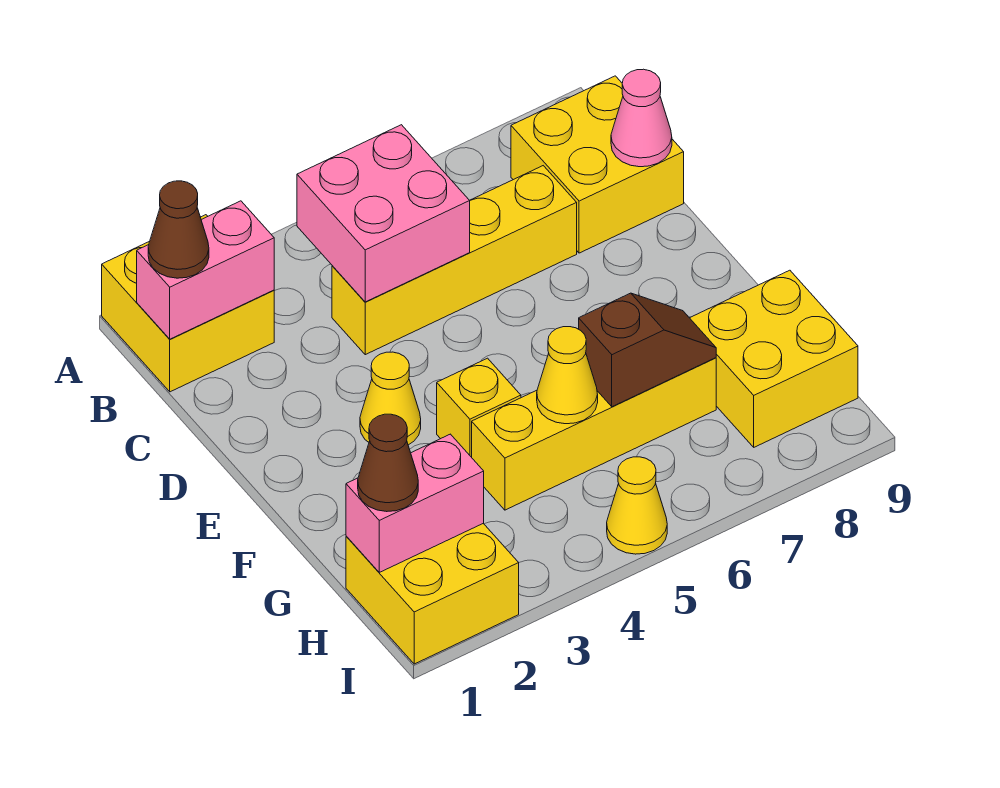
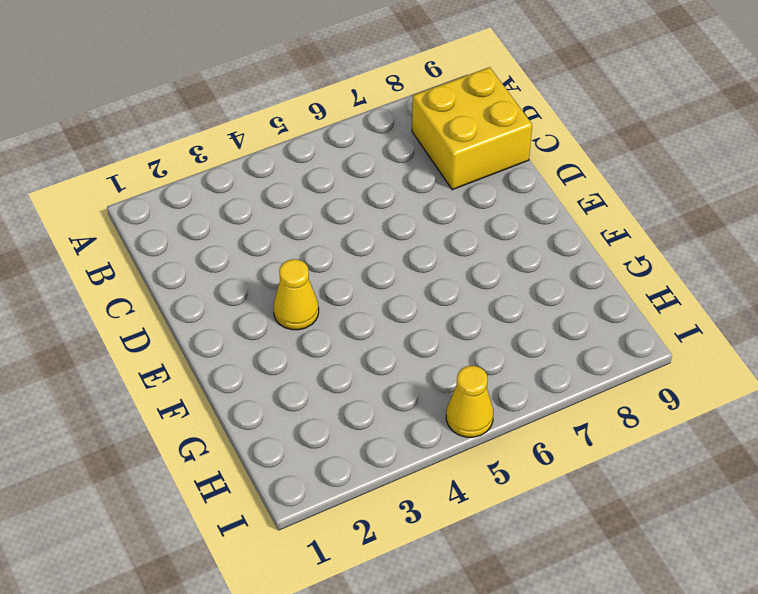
none -> yellow 2x2 brick [102,215,274,392]
none -> yellow 1x4 brick [332,166,577,355]
none -> yellow 1x1 brick [437,358,521,457]

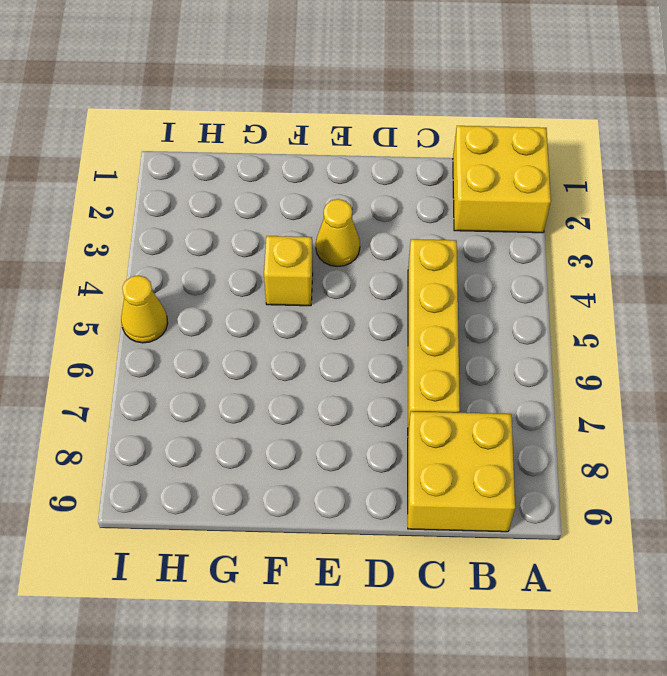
none -> yellow 1x4 brick [472,358,716,510]
none -> yellow 2x2 brick [690,270,858,447]
none -> yellow 2x2 brick [346,523,519,664]

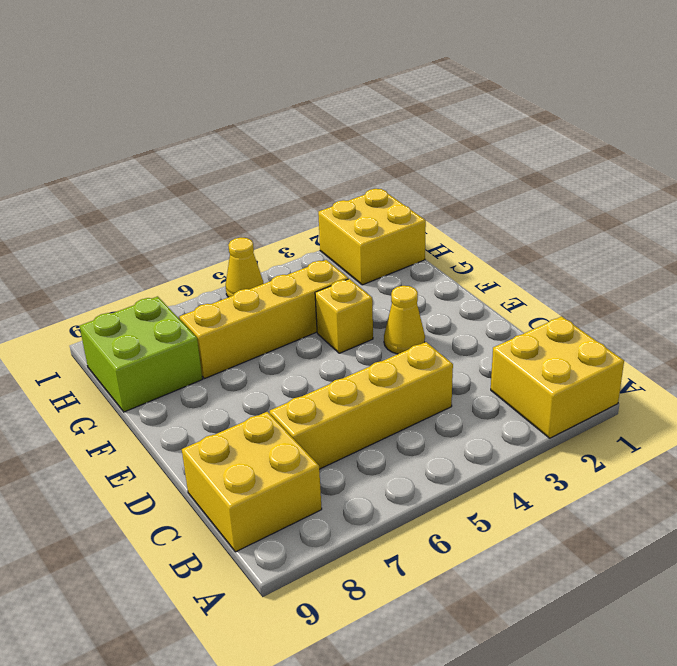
lime 2x2 brick [80,296,202,412] -> yellow 2x2 brick [690,270,858,447]
none -> pink 1x2 brick [137,201,274,339]
none -> pink 2x2 brick [297,125,470,302]
none -> pink 1x1 cone [611,69,672,167]

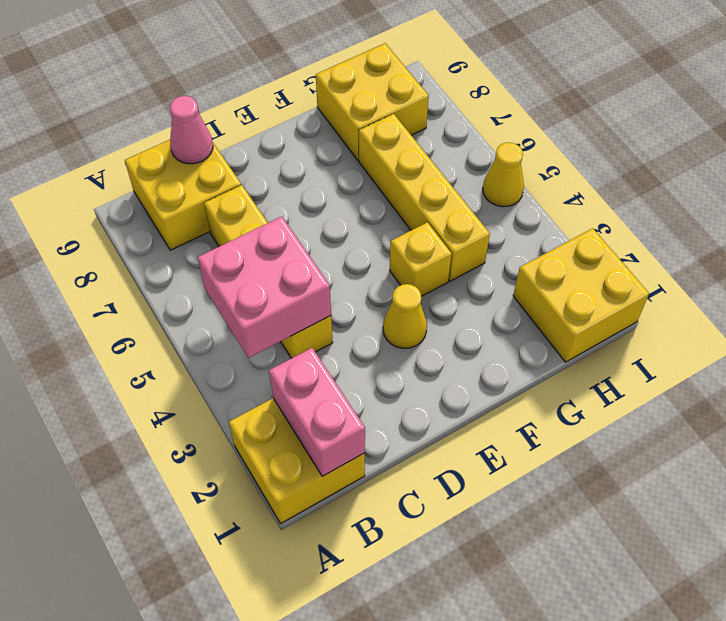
none -> yellow 1x1 cone [537,327,598,424]
none -> brown 1x2 slope [579,293,716,407]
none -> pink 1x2 brick [346,434,484,572]

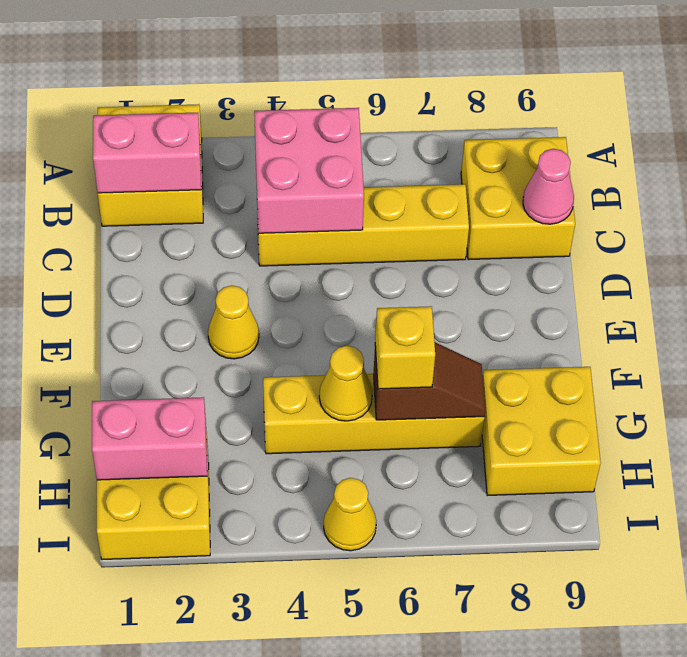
yellow 1x1 brick [375,306,435,389] -> yellow 1x1 brick moved to [437,358,521,457]
none -> brown 1x1 cone [148,181,209,278]
none -> brown 1x1 cone [358,414,418,512]

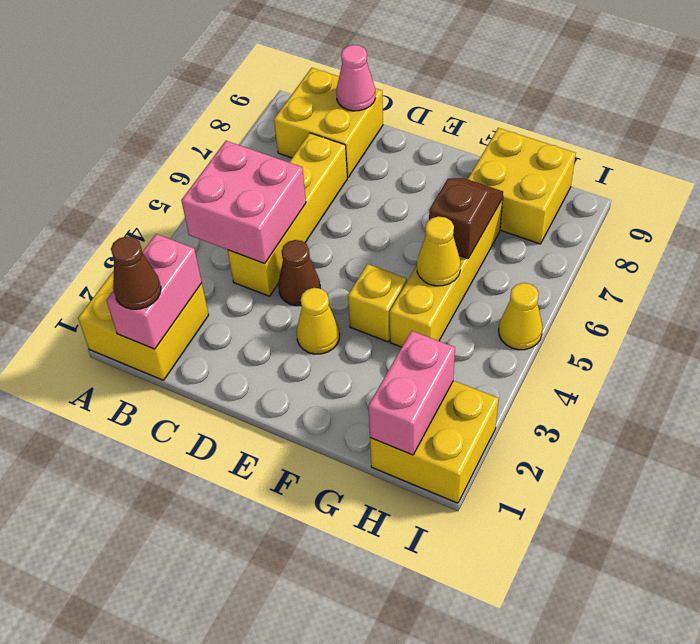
brown 1x1 cone [278,240,320,306] -> brown 1x1 cone moved to [358,414,418,512]

